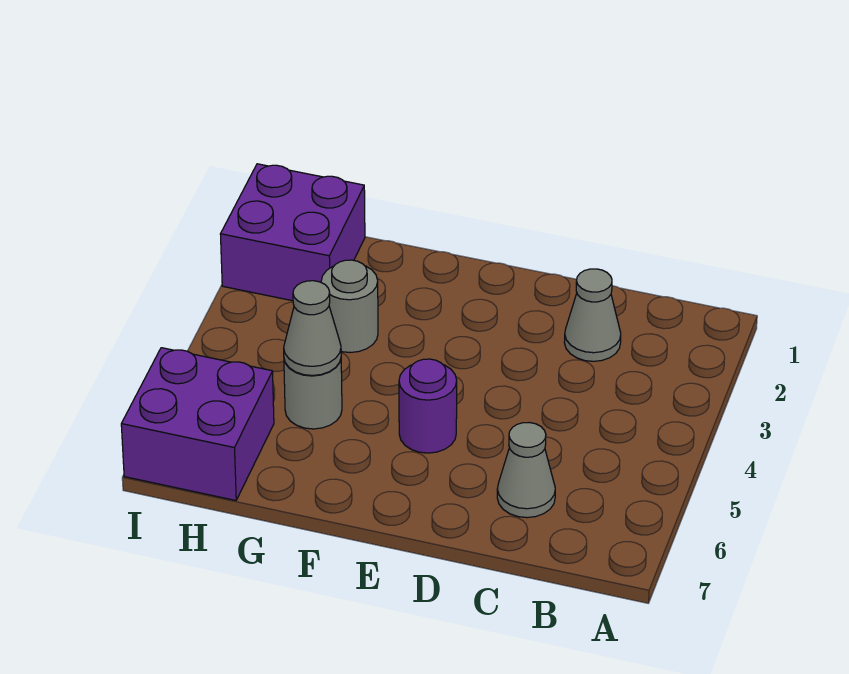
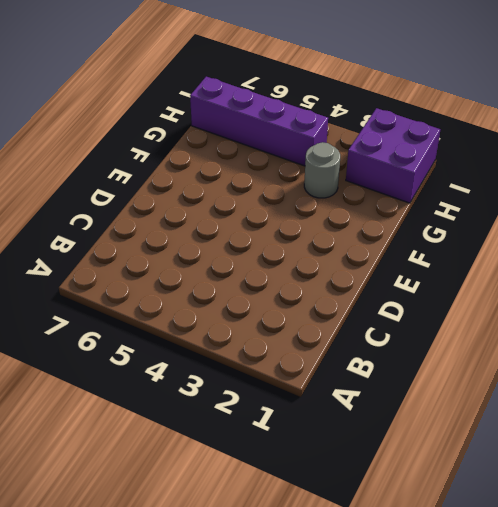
purple 1x4 brick [190,77,328,166] -> purple 2x2 brick [121,348,274,500]
none -> grey 1x1 cone [564,269,621,361]
none -> grey 1x1 cone [497,423,555,518]

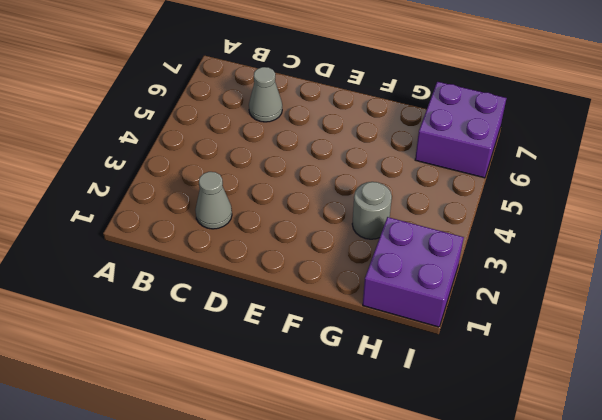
none -> purple 1x1 round brick [399,359,457,453]
none -> grey 1x1 round brick [284,360,342,429]

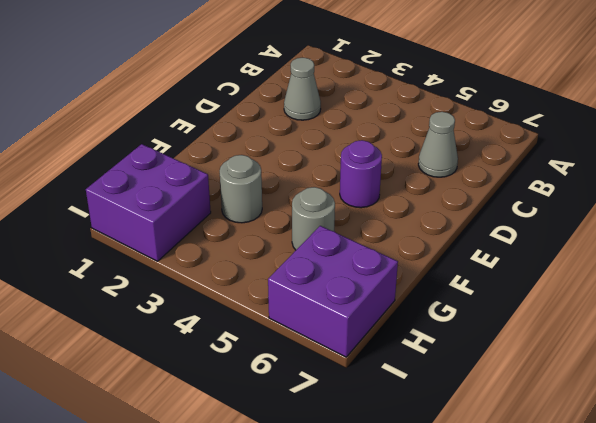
none -> grey 1x1 cone [284,281,341,375]

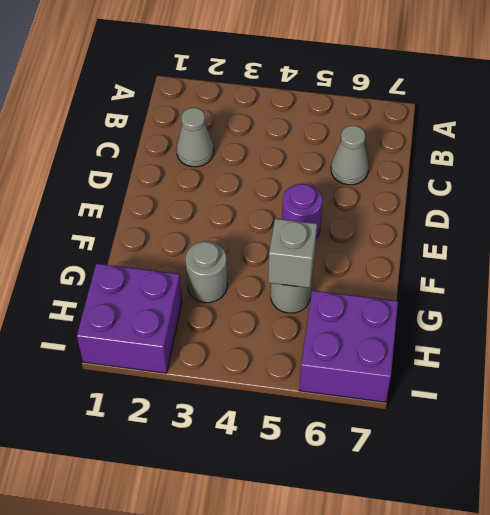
grey 1x1 brick [268,219,317,288] -> grey 1x1 cone [284,281,341,375]

